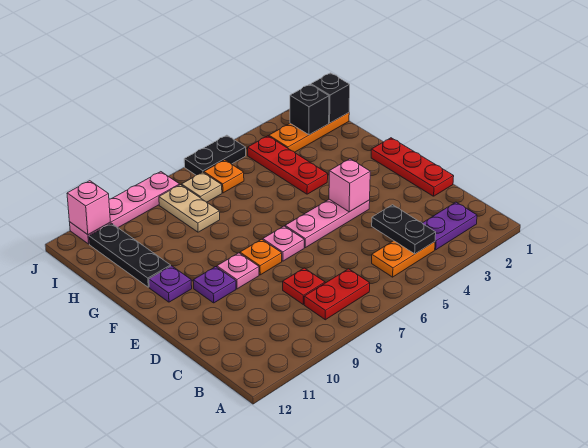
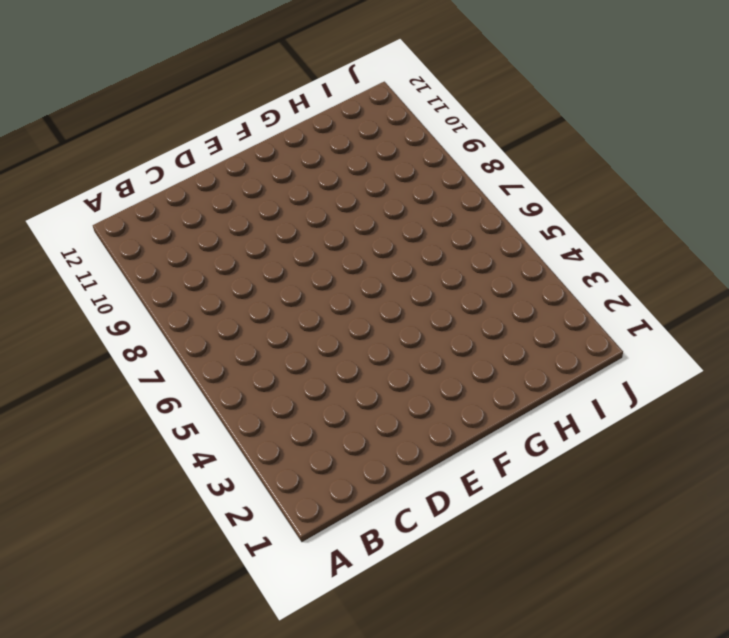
none -> purple 1x2 plate [423,202,477,250]
none -> orange 1x2 plate [372,241,435,277]
none -> red 1x2 plate [304,269,370,320]

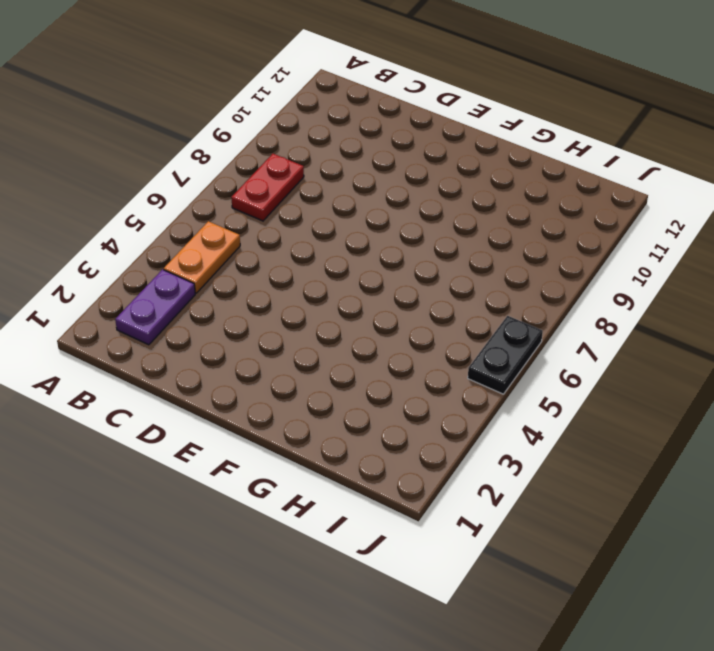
none -> red 1x1 plate [283,268,325,304]
none -> red 1x3 plate [371,138,454,196]
none -> pink 1x3 plate [285,199,370,248]

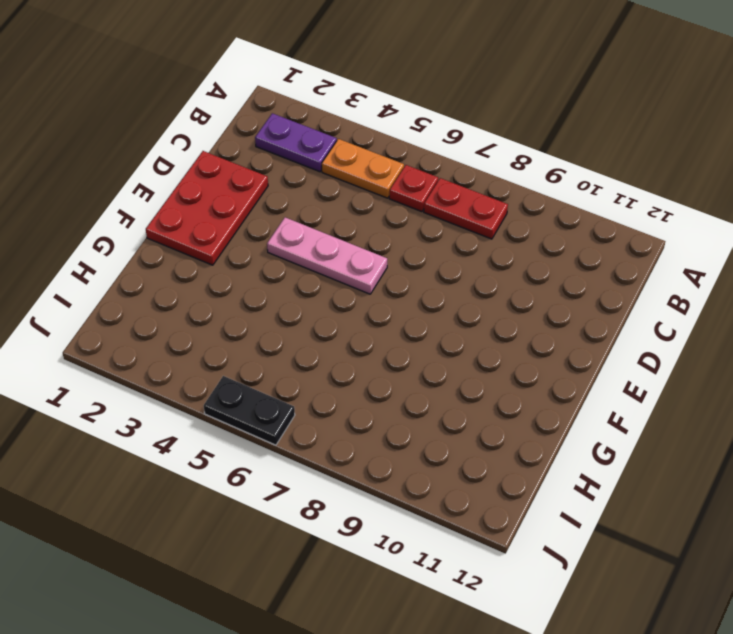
red 1x1 plate [389,165,438,212] -> red 1x1 plate moved to [283,268,325,304]
red 2x3 plate [146,151,268,265] -> red 1x3 plate [371,138,454,196]
none -> pink 1x1 plate [263,226,304,261]
none -> orange 1x1 plate [240,239,282,275]
none -> pink 1x1 plate [217,253,259,289]

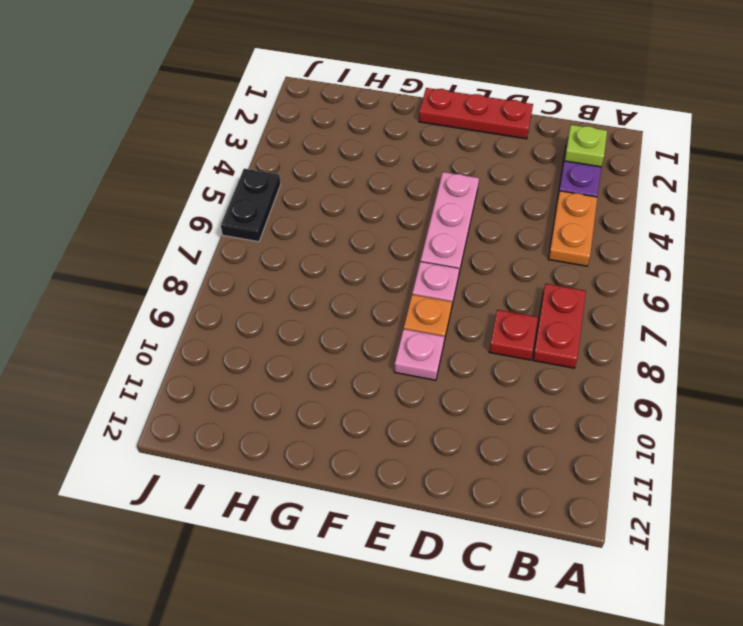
lime 1x1 plate [564,125,607,167] -> none
none -> purple 1x1 plate [193,267,236,303]
none -> purple 1x1 plate [149,266,192,302]
none -> red 1x3 plate [248,136,328,194]

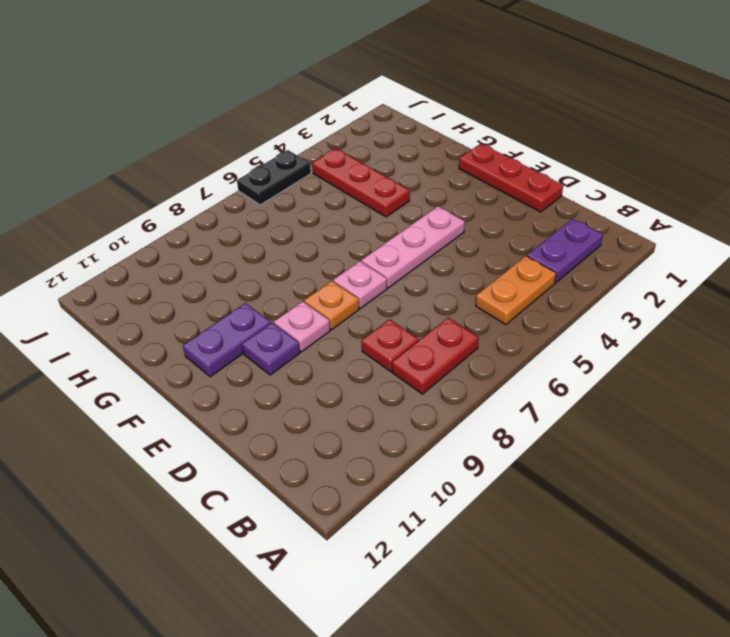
purple 1x2 plate [183,303,271,377] -> purple 1x1 plate [149,266,192,302]
none -> black 1x3 plate [89,223,171,287]
none -> tan 1x2 plate [159,185,220,232]
none -> orange 1x3 plate [269,113,349,152]

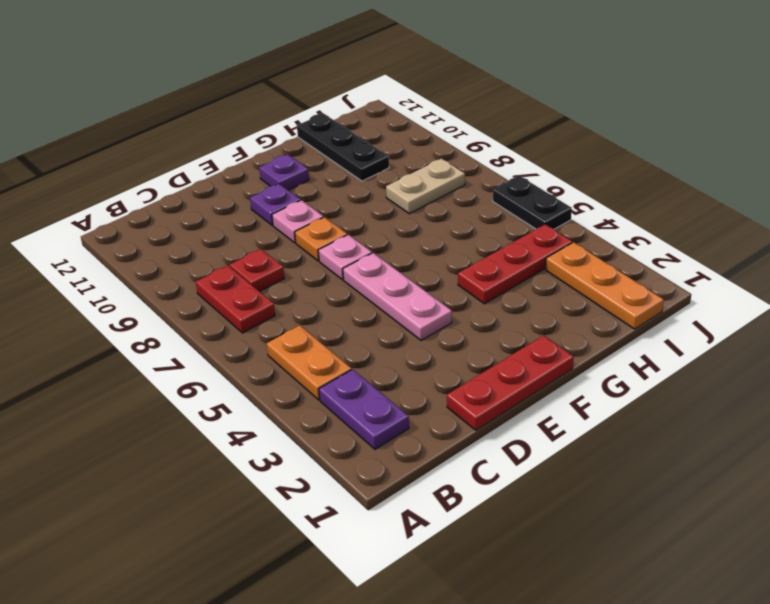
black 1x3 plate [297,114,389,181] -> black 1x3 plate turned to [89,223,171,287]
none -> orange 1x1 plate [204,160,244,193]
none -> tan 1x1 plate [182,172,222,202]
none -> pink 1x4 plate [70,172,180,244]

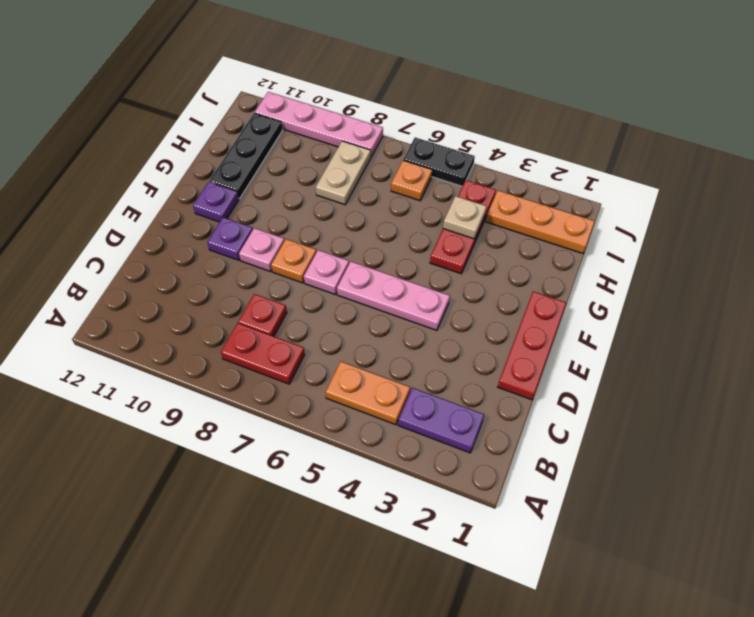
tan 1x1 plate [443,196,487,239] -> tan 1x1 plate moved to [182,172,222,202]
none -> black 1x2 plate [372,205,436,254]
none -> pink 1x1 brick [329,159,370,212]
none -> black 1x1 brick [311,73,350,123]

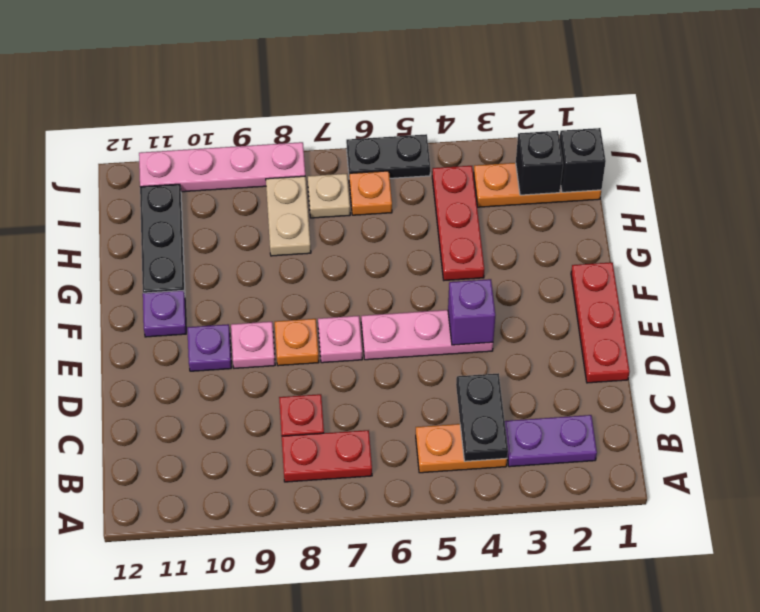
purple 1x1 brick [448,279,495,345] -> pink 1x1 brick [329,159,370,212]
none -> pink 1x1 brick [67,181,110,235]

